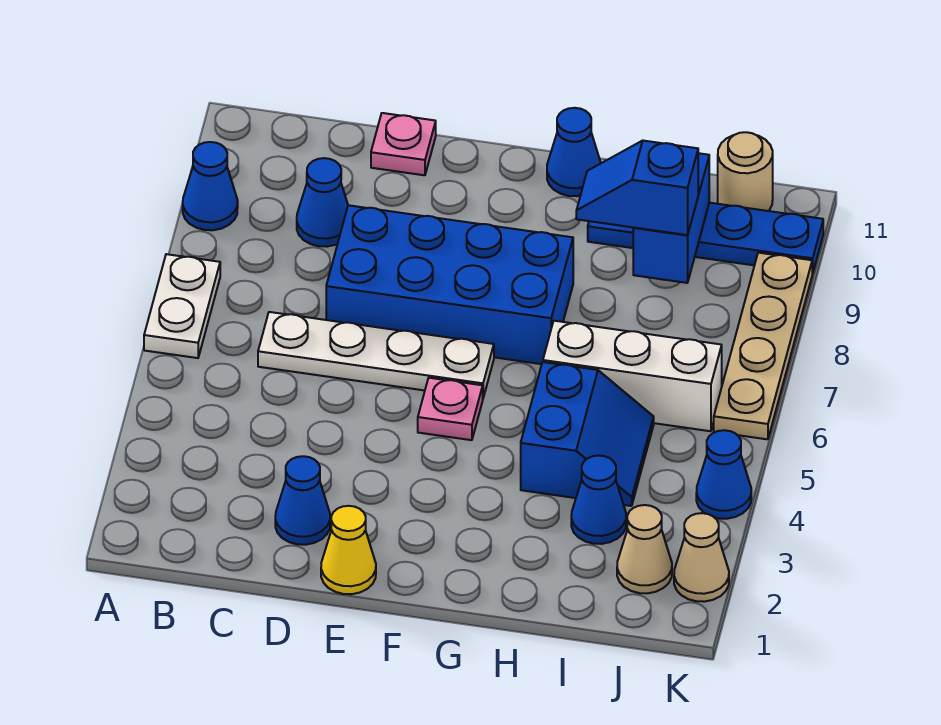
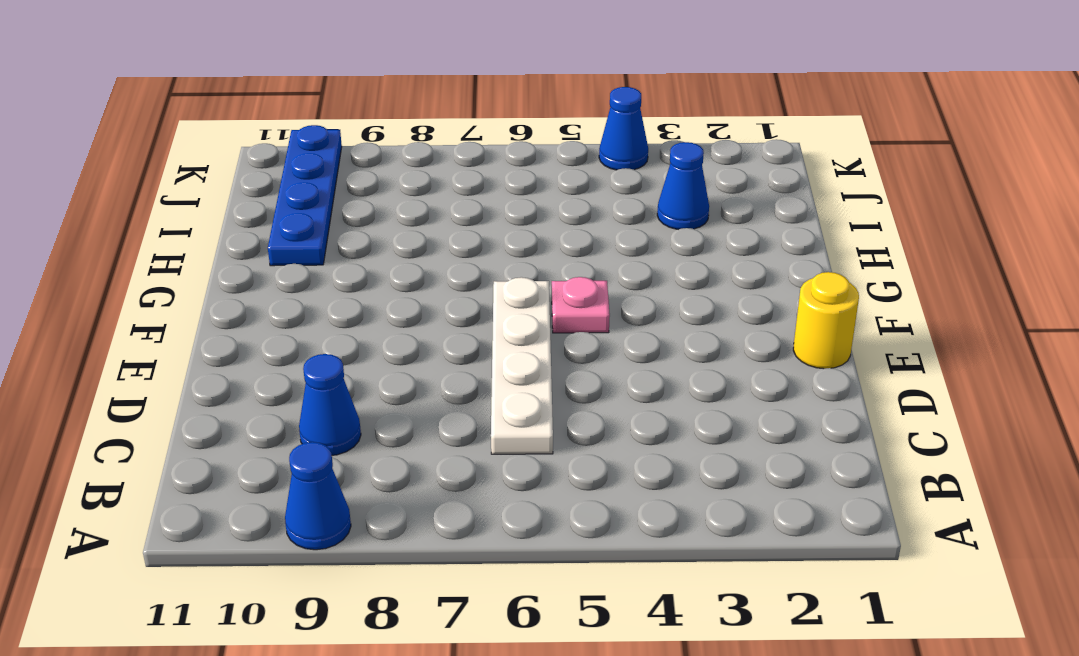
yellow 1x1 round brick [793,272,859,369] -> yellow 1x1 cone [321,506,376,594]
none -> white 1x2 plate [144,254,220,358]
none -> blue 1x1 cone [275,456,330,545]
none -> blue 2x4 brick [326,205,573,364]

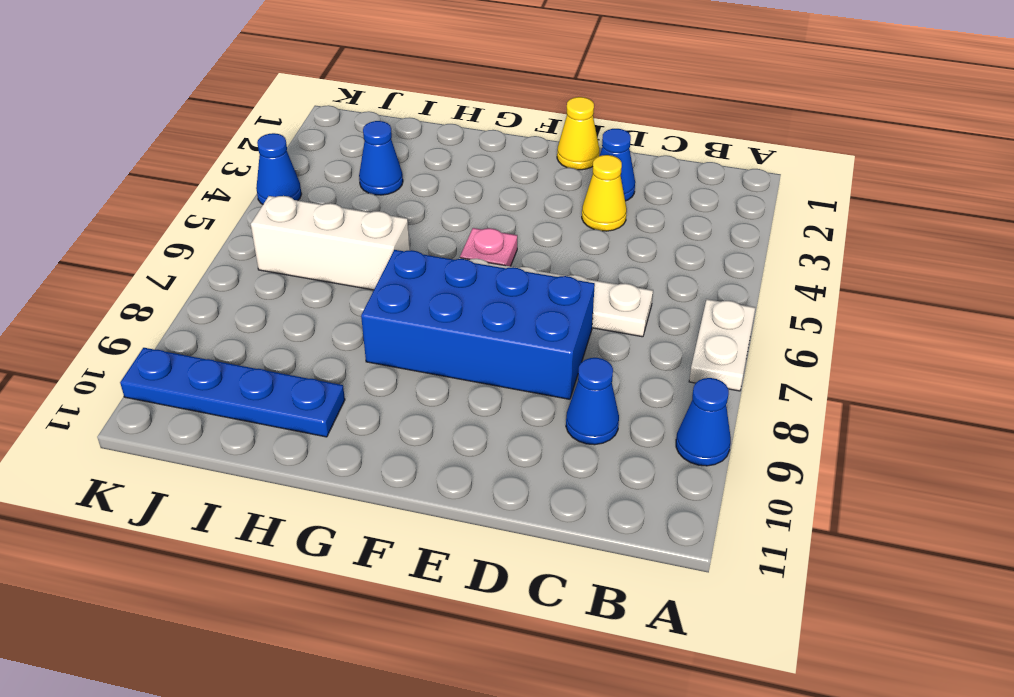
yellow 1x1 cone [582,155,627,231] -> none
none -> pink 1x1 plate [371,113,436,175]
none -> blue 1x1 cone [547,108,601,196]
none -> blue 2x2 slope [521,362,654,506]

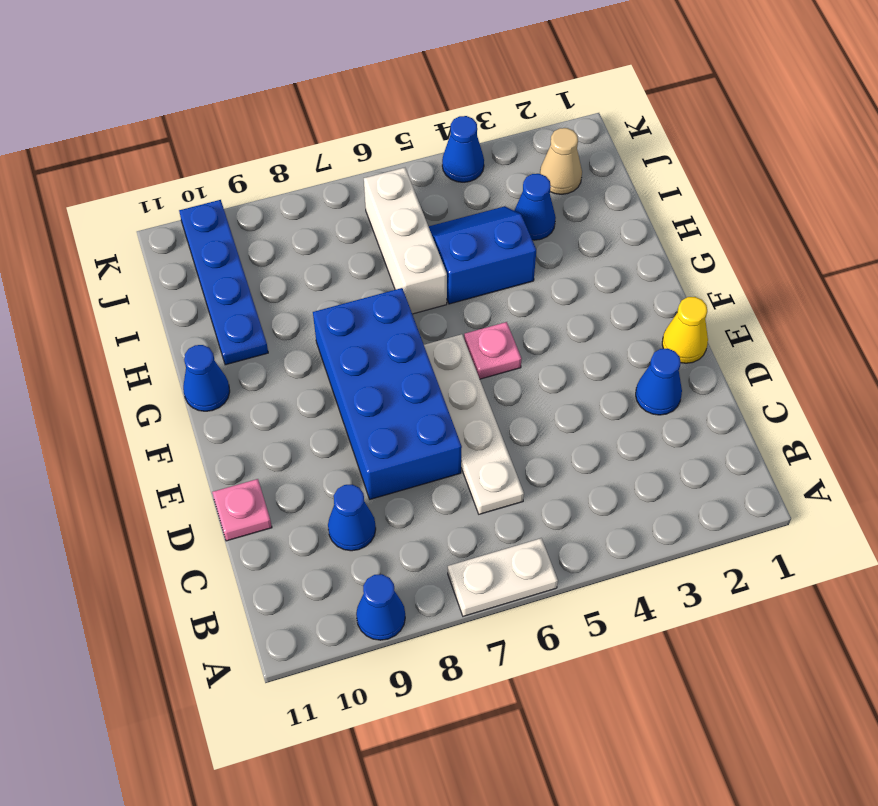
none -> tan 1x1 round brick [718,132,773,211]
none -> tan 1x1 cone [674,513,729,602]
none -> tan 1x4 plate [714,253,813,439]

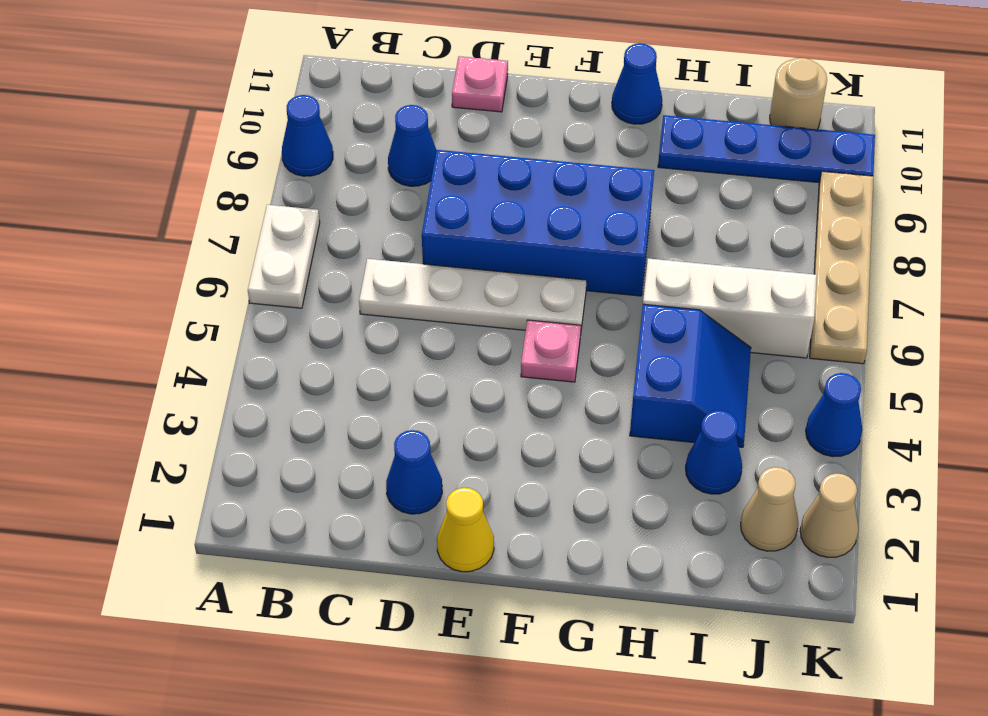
none -> blue 1x2 brick [633,153,709,283]
none -> blue 1x2 slope [576,141,698,235]

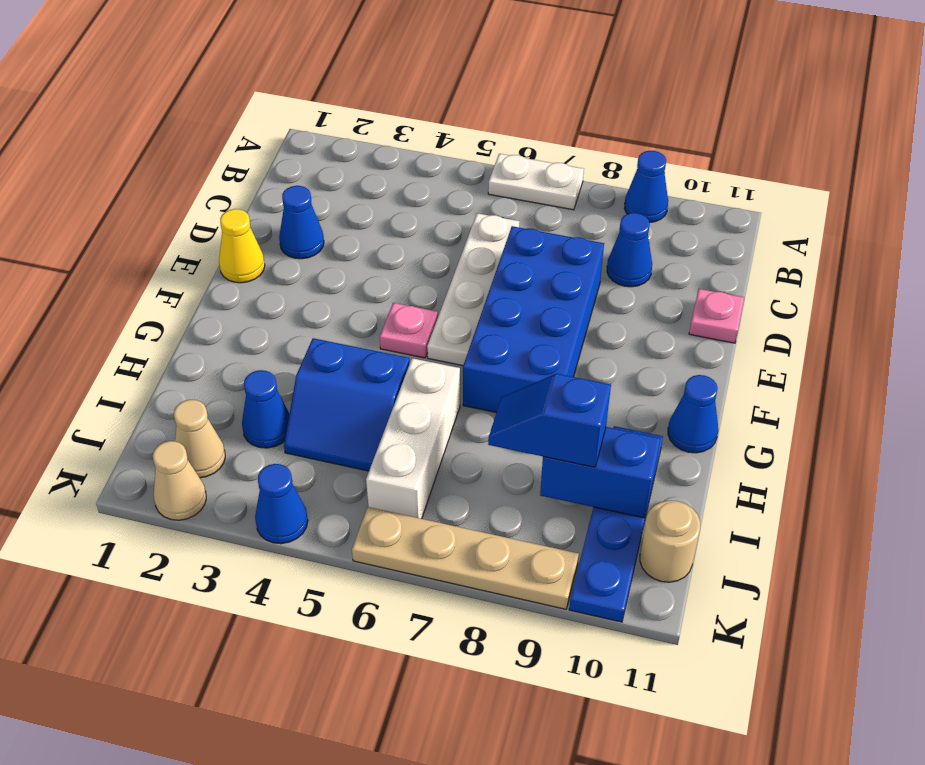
blue 1x2 slope [488,374,611,467] -> blue 1x2 slope turned to [576,141,698,235]

